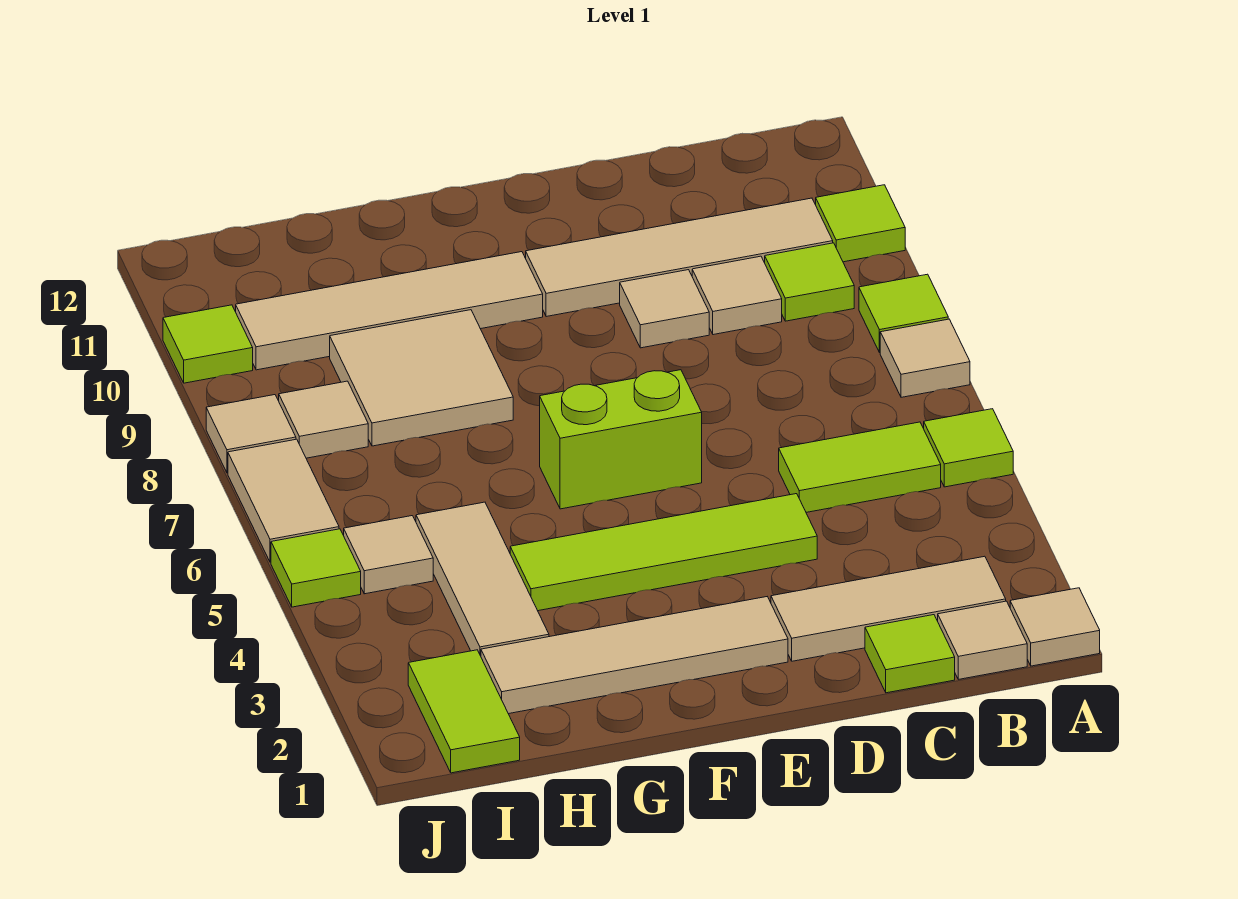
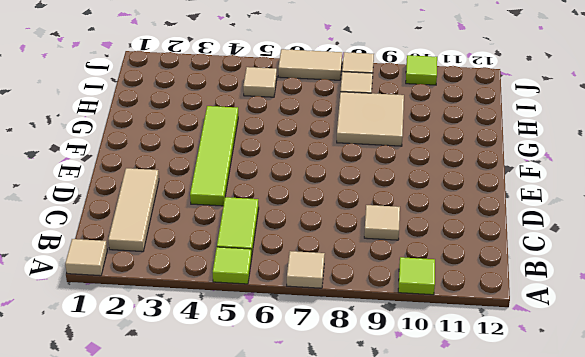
none -> lime 1x1 tile [859,274,948,353]
none -> tan 1x1 tile [938,601,1027,679]
none -> lime 1x1 tile [765,243,854,321]

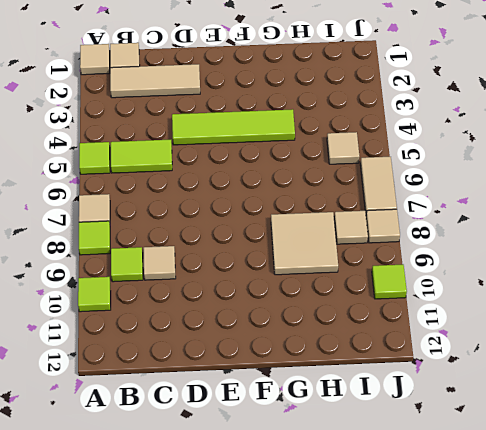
none -> tan 1x4 tile [526,198,833,317]
none -> lime 1x1 tile [865,615,955,693]
none -> tan 1x1 tile [620,270,709,348]

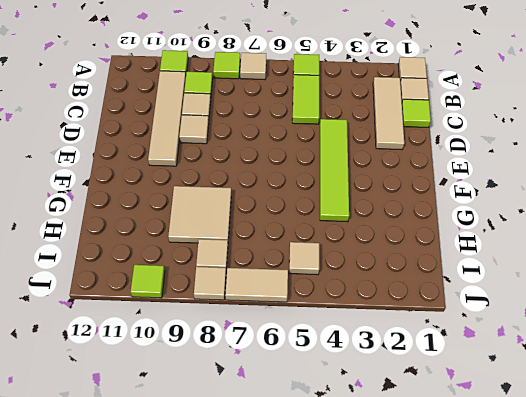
none -> tan 1x4 tile [481,597,788,714]
none -> lime 1x2 brick [540,370,702,509]
none -> tan 1x4 tile [236,252,543,370]

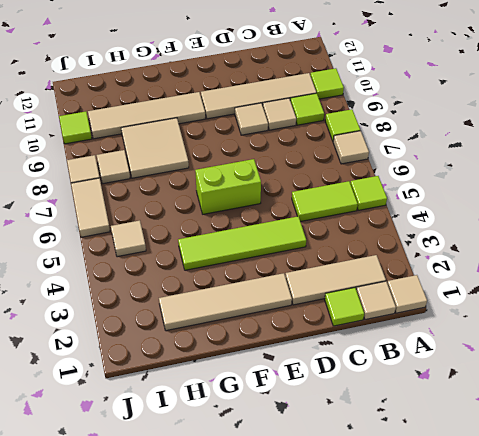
none -> tan 1x3 tile [416,502,549,656]
none -> lime 1x2 tile [408,650,520,773]
none -> lime 1x1 tile [271,529,361,607]

